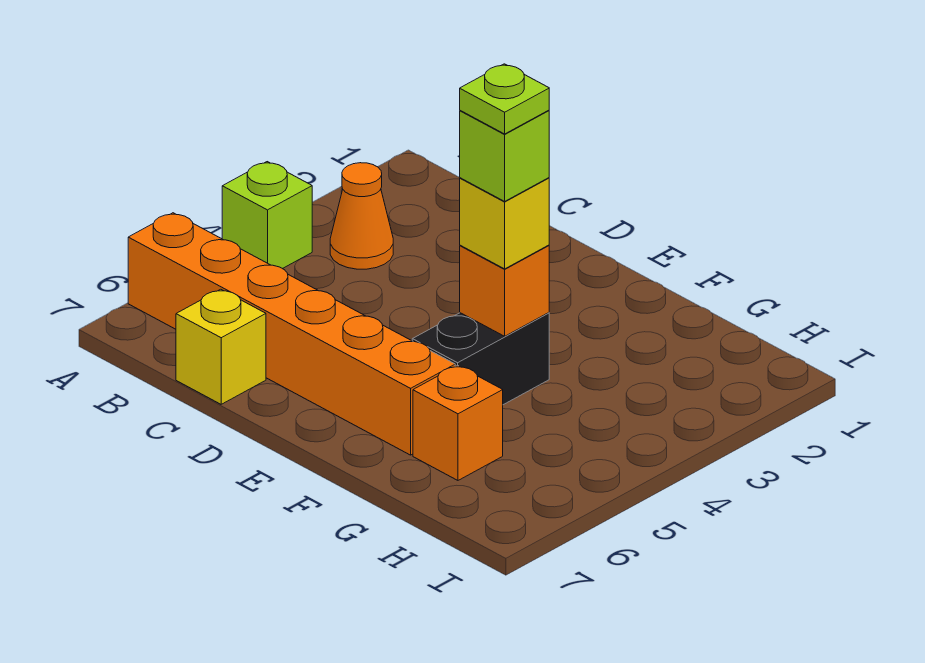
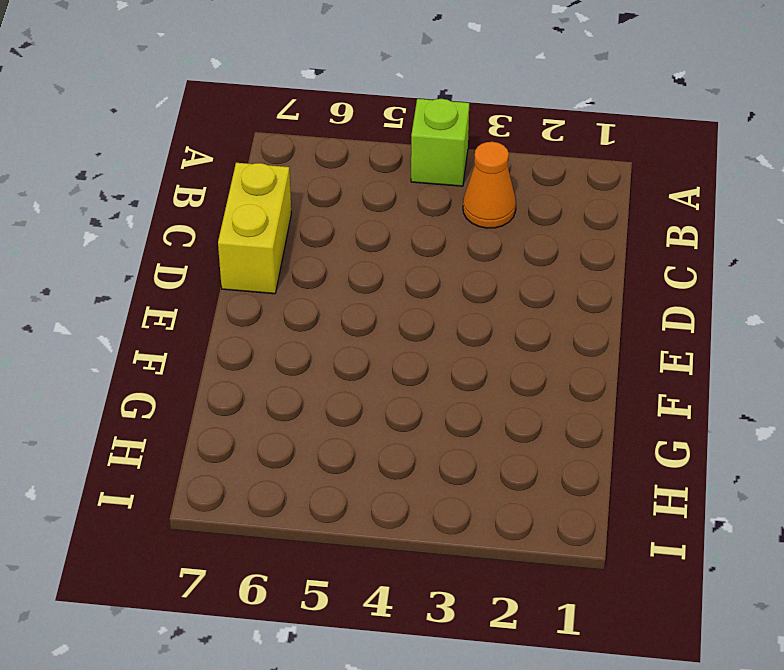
yellow 1x2 brick [218,163,291,294] -> yellow 1x1 brick [176,289,266,404]
none -> orange 1x6 brick [128,213,455,455]
none -> black 1x2 brick [412,313,549,405]

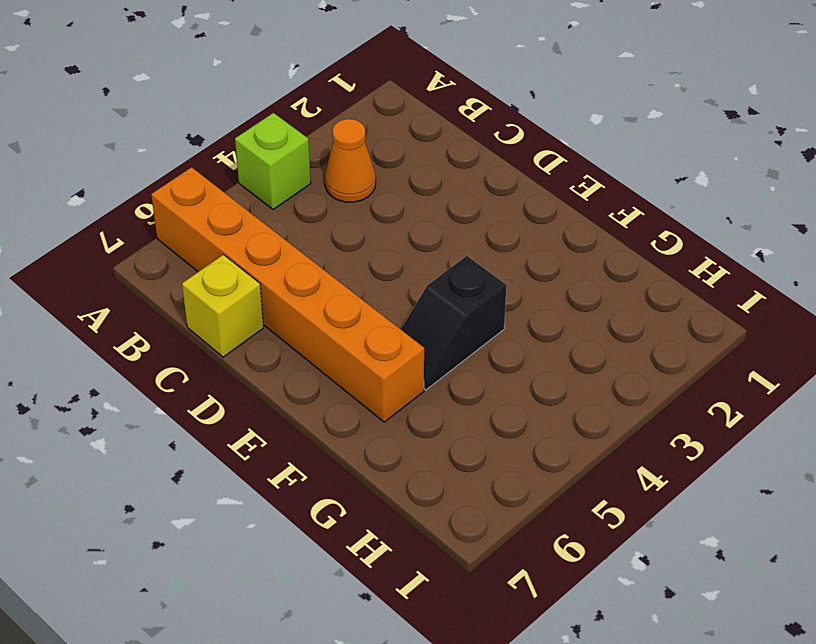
black 1x2 slope [401,256,506,390] -> black 1x2 brick [412,313,549,405]
none -> orange 1x1 brick [413,365,503,480]
none -> orange 1x1 brick [460,245,549,336]

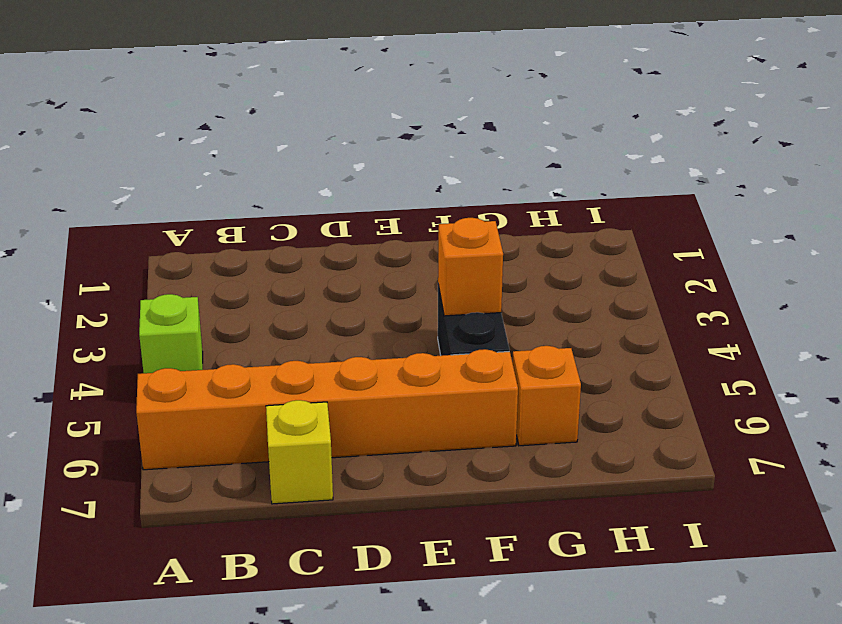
none -> orange 1x1 cone [330,163,393,269]
none -> yellow 1x1 brick [460,178,549,269]

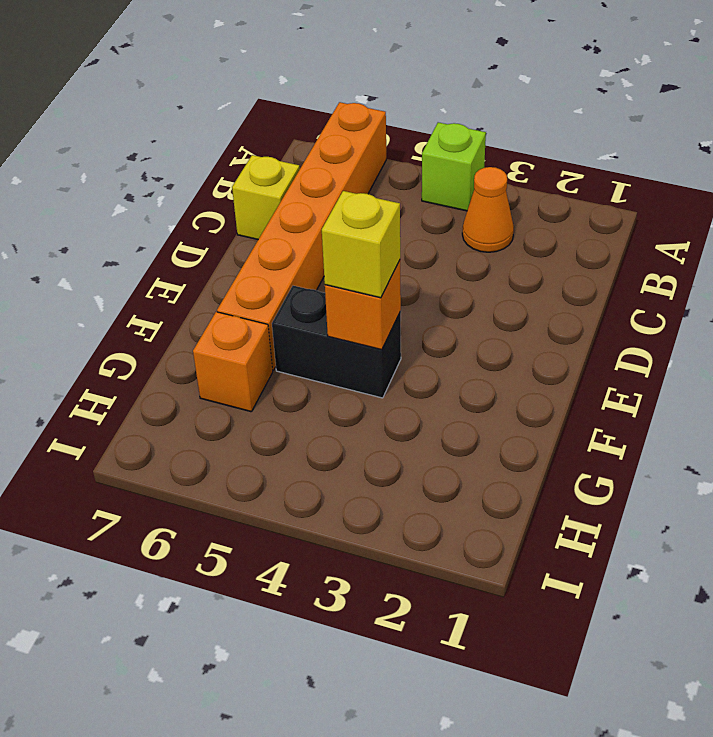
none -> lime 1x1 brick [460,110,549,201]
none -> lime 1x1 plate [460,64,549,134]

